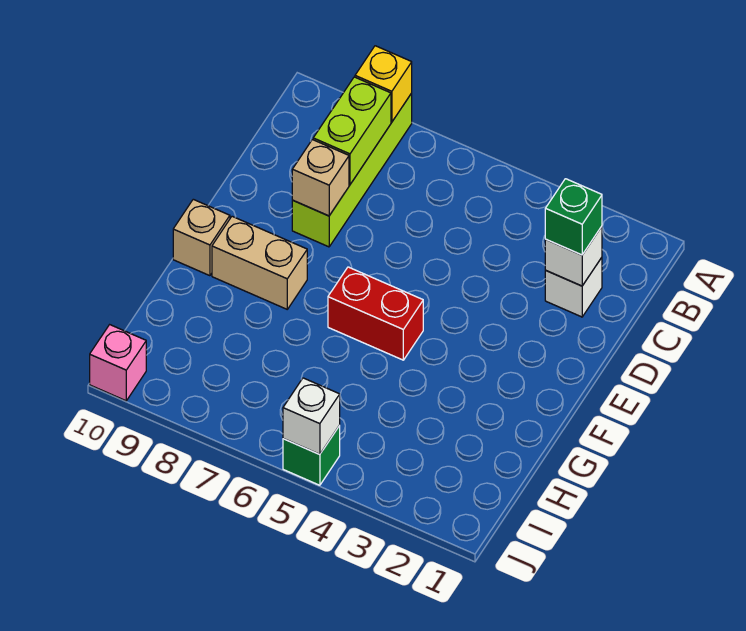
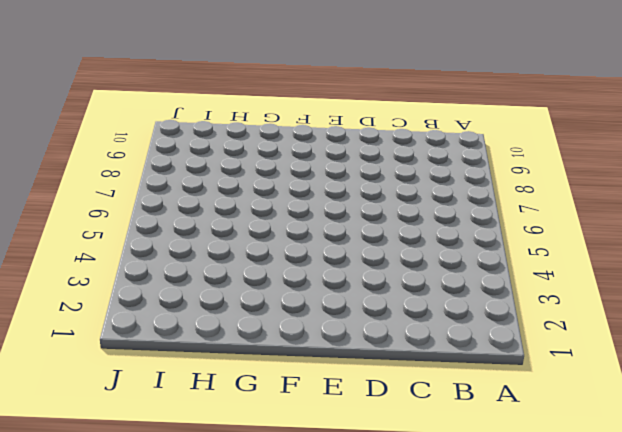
none -> lime 1x4 brick [292,93,412,247]
none -> white 1x1 brick [545,258,602,317]
none -> red 1x2 brick [328,267,423,360]

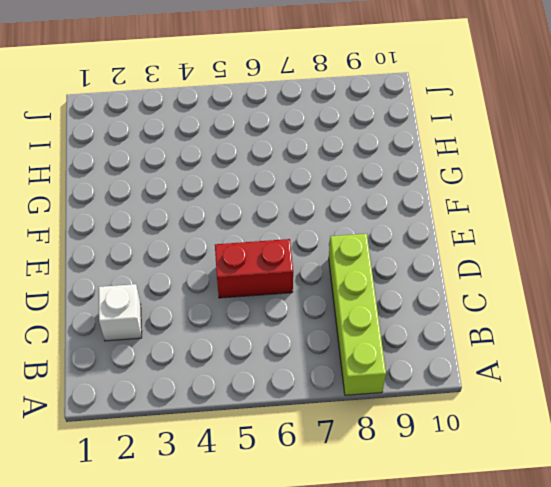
red 1x2 brick [215,239,293,298] -> red 1x2 brick moved to [328,267,423,360]
none -> tan 1x2 brick [212,216,307,309]
none -> tan 1x1 brick [173,199,230,276]
none -> green 1x1 brick [283,426,340,485]

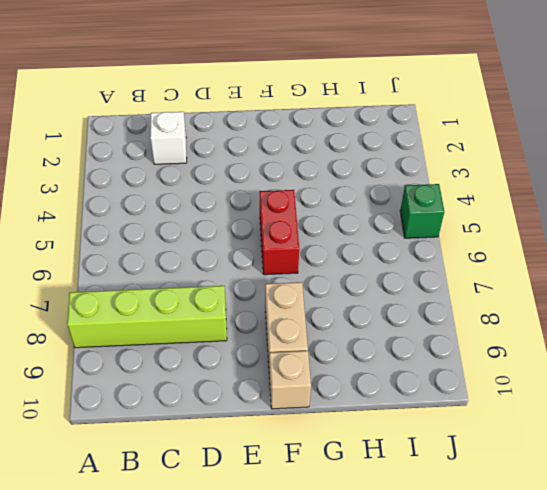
none -> pink 1x1 brick [90,325,146,401]
none -> yellow 1x1 brick [355,46,412,122]
none -> lime 1x2 brick [313,77,391,184]

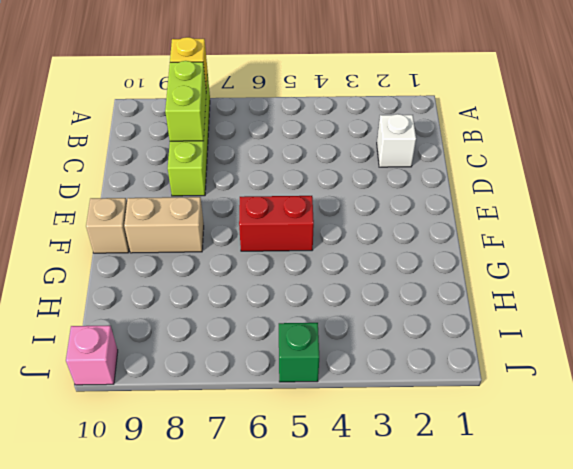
none -> white 1x1 brick [545,226,602,286]
none -> tan 1x1 brick [292,140,349,216]
none -> white 1x1 brick [283,378,340,454]

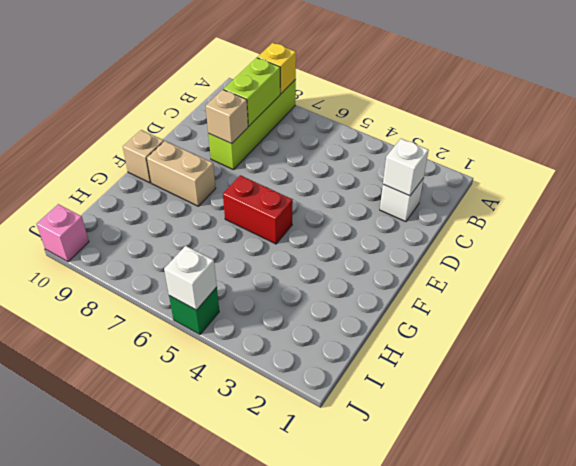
none -> green 1x1 brick [545,179,602,255]

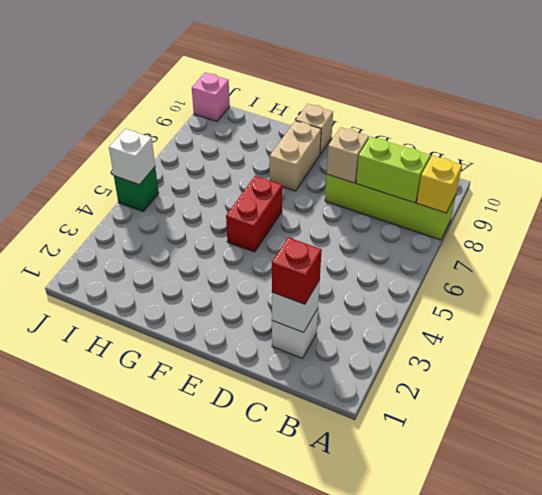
red 1x1 brick [272,237,322,304] -> green 1x1 brick [545,179,602,255]

